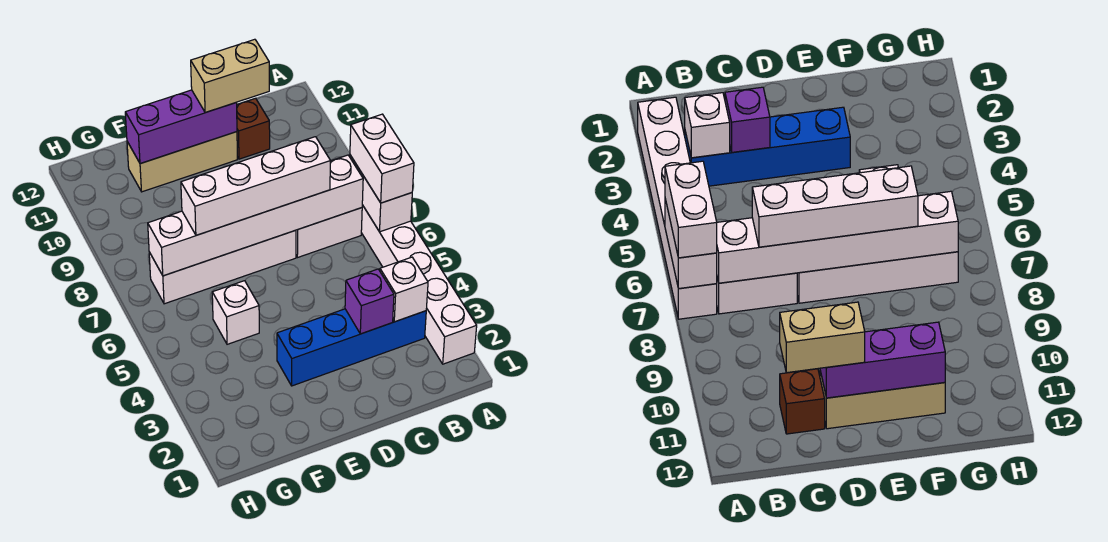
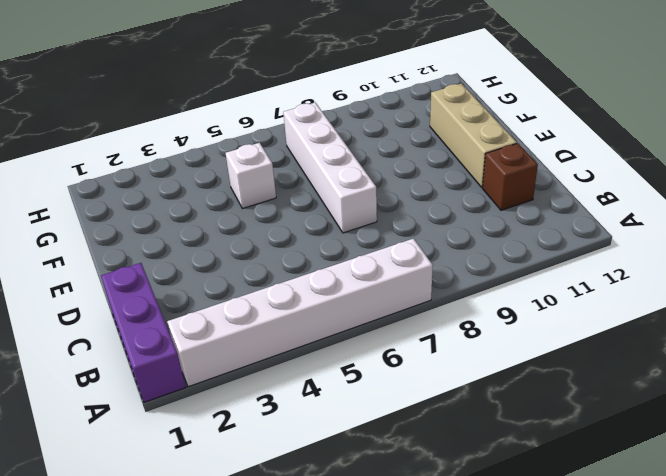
purple 1x3 brick [101,263,186,402] -> purple 1x3 brick moved to [125,90,237,164]
none -> blue 1x4 brick [277,309,426,386]
none -> white 1x2 brick [296,208,362,257]
none -> white 1x2 brick [350,155,412,232]

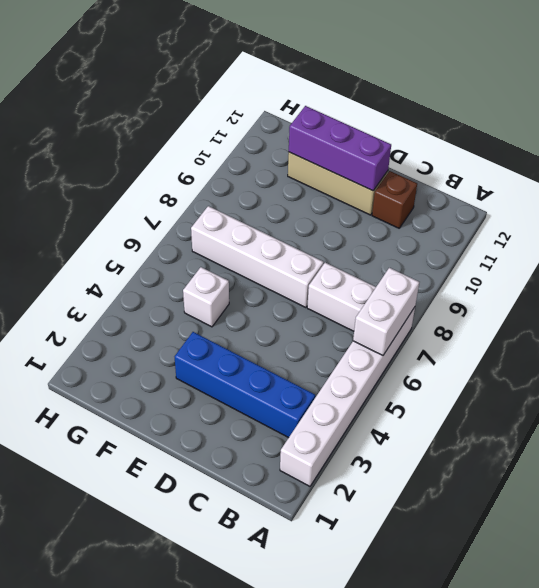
none -> white 1x1 brick [380,257,428,322]
none -> white 1x6 brick [148,155,363,276]
none -> purple 1x1 brick [345,269,394,334]

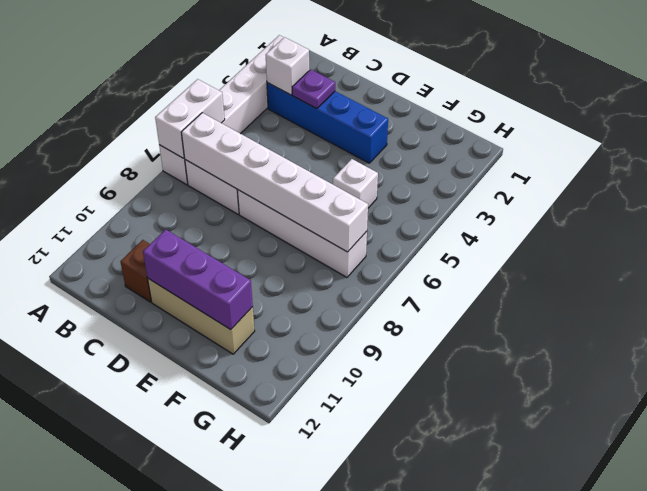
purple 1x1 plate [292,69,335,109] -> purple 1x1 brick [345,269,394,334]
none -> white 1x2 brick [350,114,414,203]
none -> white 1x4 brick [181,137,330,235]
none -> tan 1x2 brick [191,39,269,113]

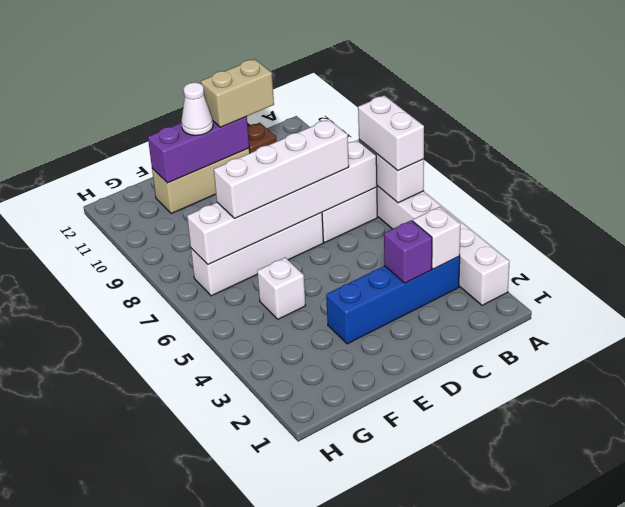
white 1x1 cone [181,83,213,135] -> none

